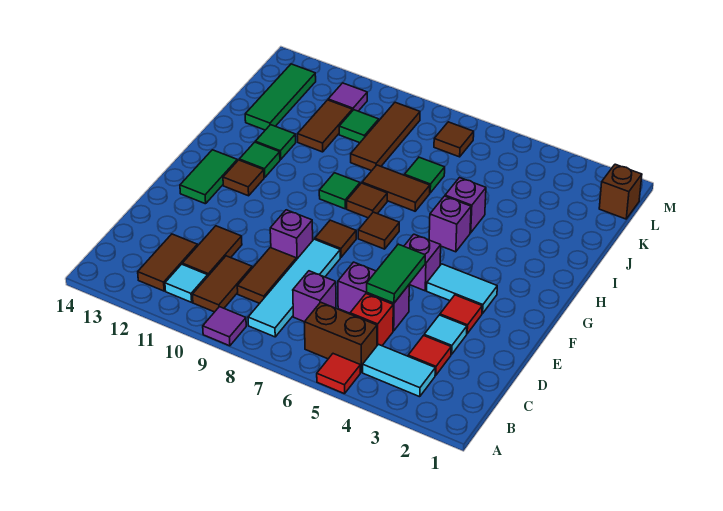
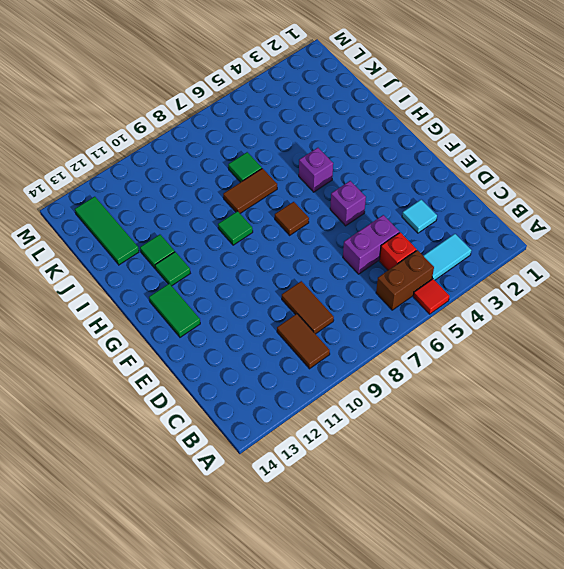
none -> purple 1x1 tile [203,307,246,346]
none -> cyan 1x4 tile [248,239,340,337]
none -> cyan 1x1 tile [165,264,208,302]
none -> brown 1x2 tile [138,234,198,291]

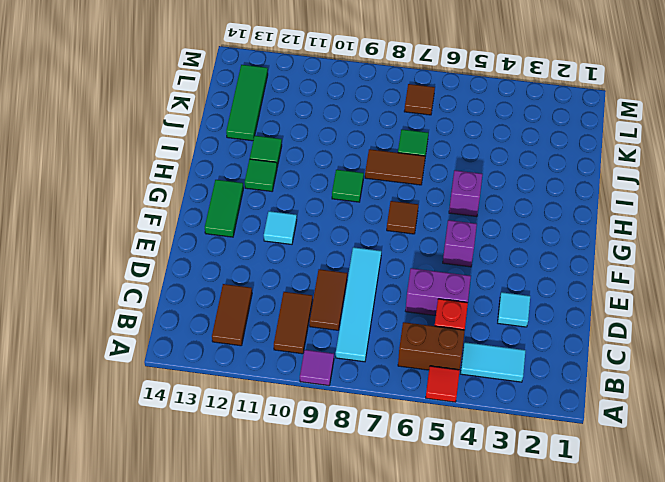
cyan 1x1 tile [264,211,297,244] -> cyan 1x1 tile moved to [165,264,208,302]
none -> red 1x1 tile [408,336,451,375]
none -> purple 1x1 brick [293,271,336,322]
none -> brown 1x2 tile [182,226,242,276]
none -> red 1x1 tile [440,295,482,334]

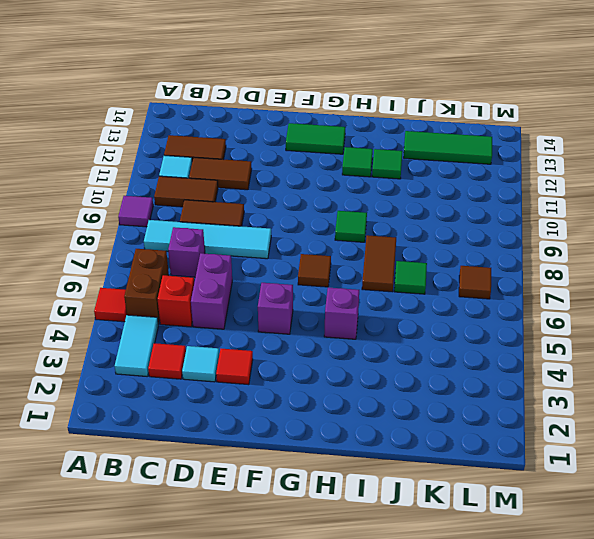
none -> purple 1x1 brick [270,210,313,260]
none -> cyan 1x2 tile [427,264,497,313]
none -> brown 1x1 tile [315,220,356,257]
none -> brown 1x1 tile [223,160,264,196]

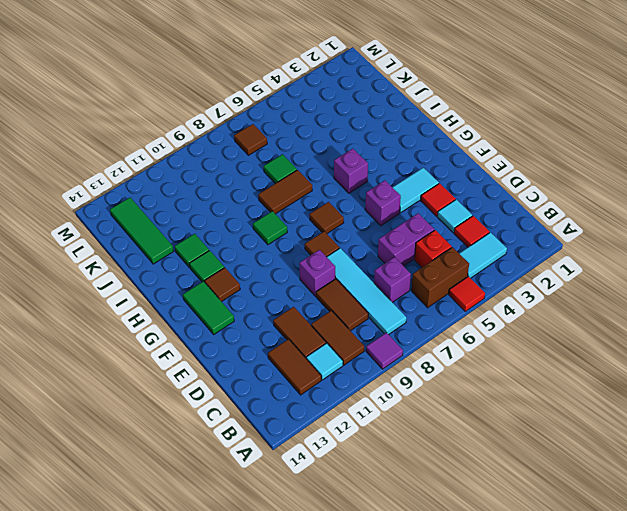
none -> brown 1x1 tile [347,183,387,218]
none -> purple 1x1 brick [445,178,486,233]
none -> brown 1x3 tile [351,102,420,171]
none -> brown 1x2 tile [297,100,352,152]

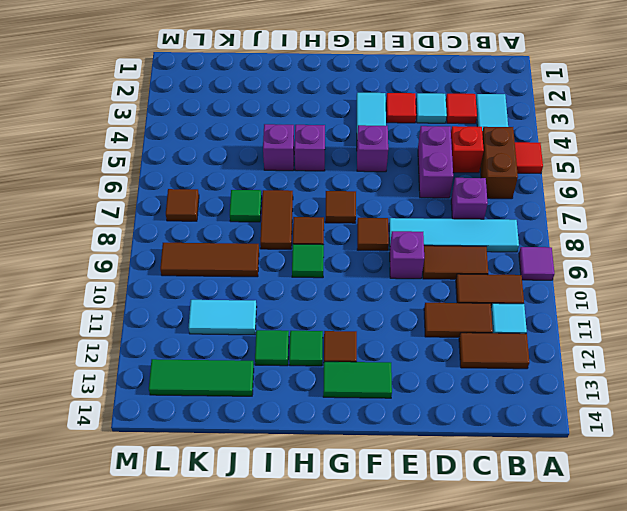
cyan 1x2 tile [188,300,257,335] -> brown 1x2 tile [297,100,352,152]
none -> green 1x1 tile [339,110,379,143]
none -> brown 1x1 brick [599,164,642,219]
none -> purple 1x1 tile [328,83,367,111]
none -> green 1x2 tile [367,244,425,303]

